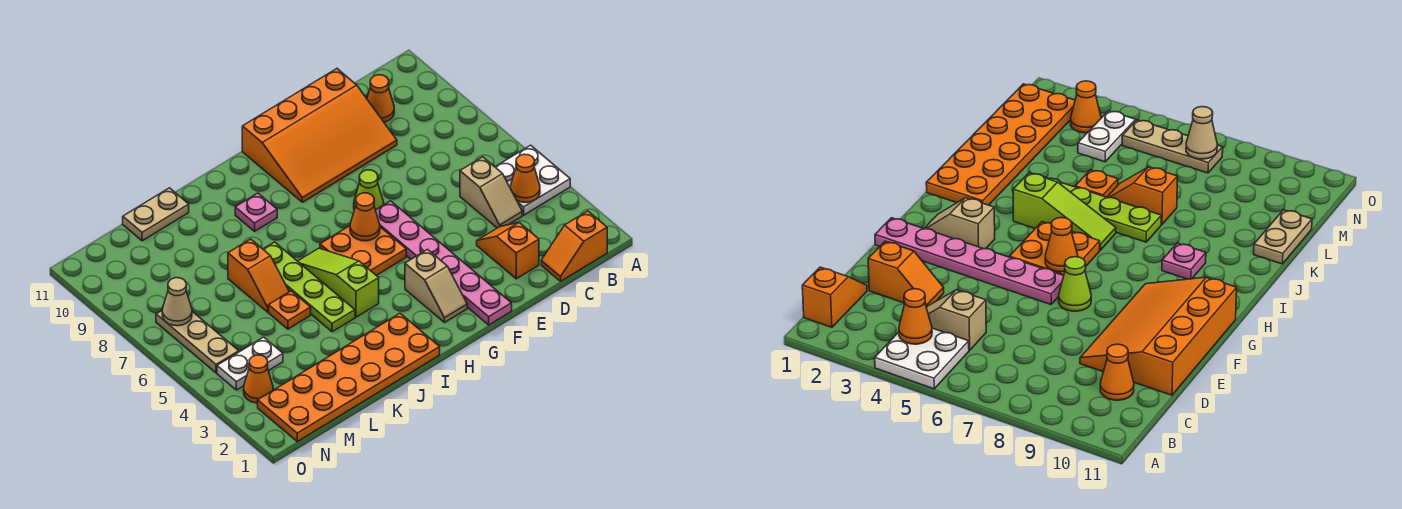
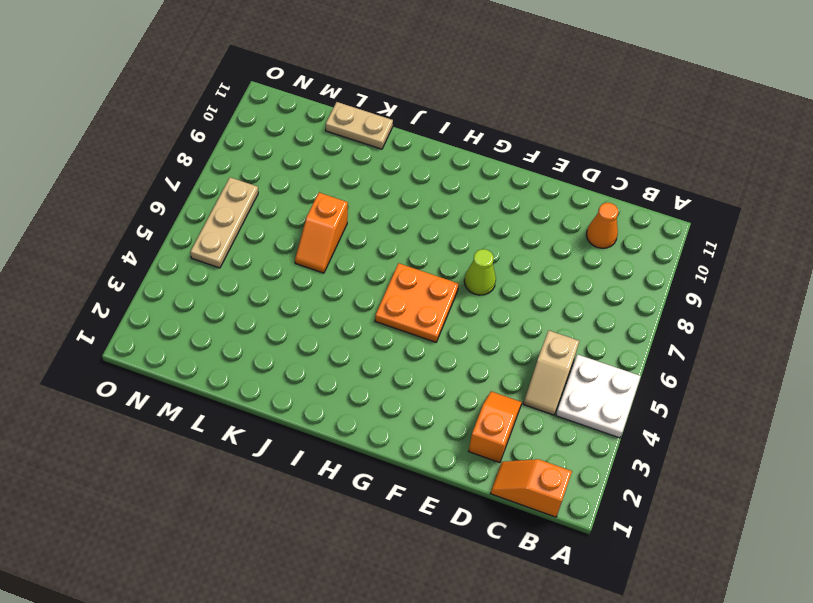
none -> orange 3x4 slope [242,69,397,202]
none -> pink 1x6 plate [376,201,512,325]
none -> tan 1x2 slope [405,249,467,322]

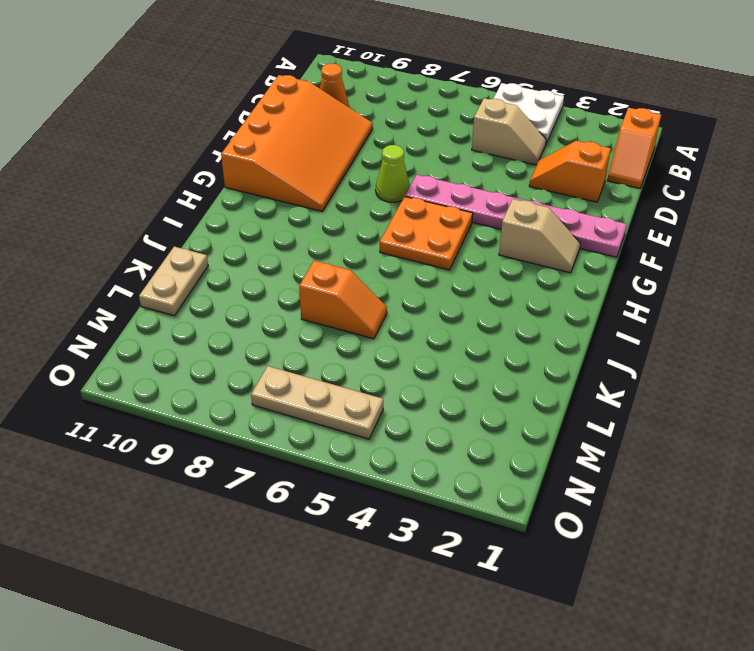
none -> orange 2x6 plate [258,313,440,441]
none -> lime 1x3 slope [298,248,379,317]
none -> pink 1x1 plate [235,193,277,231]

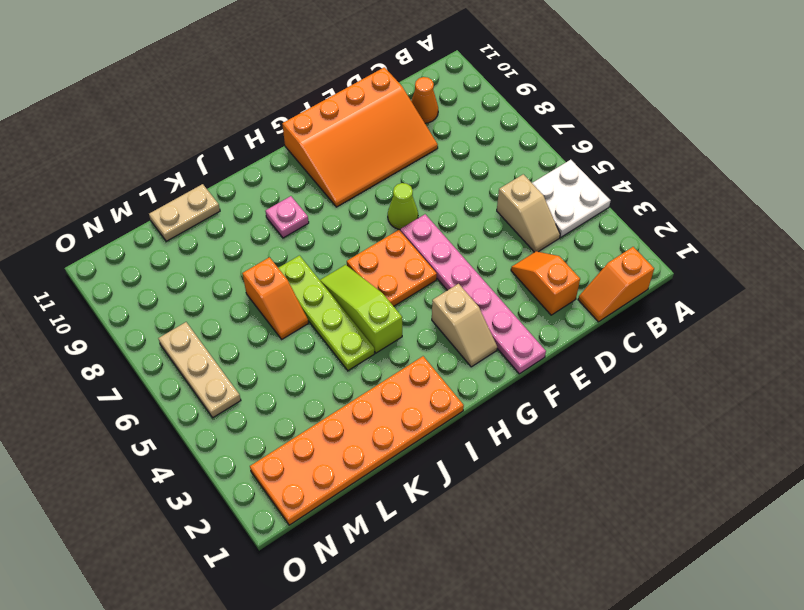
none -> orange 1x1 plate [269,291,311,329]
none -> white 1x2 plate [217,337,283,390]
none -> orange 1x1 cone [244,355,273,403]

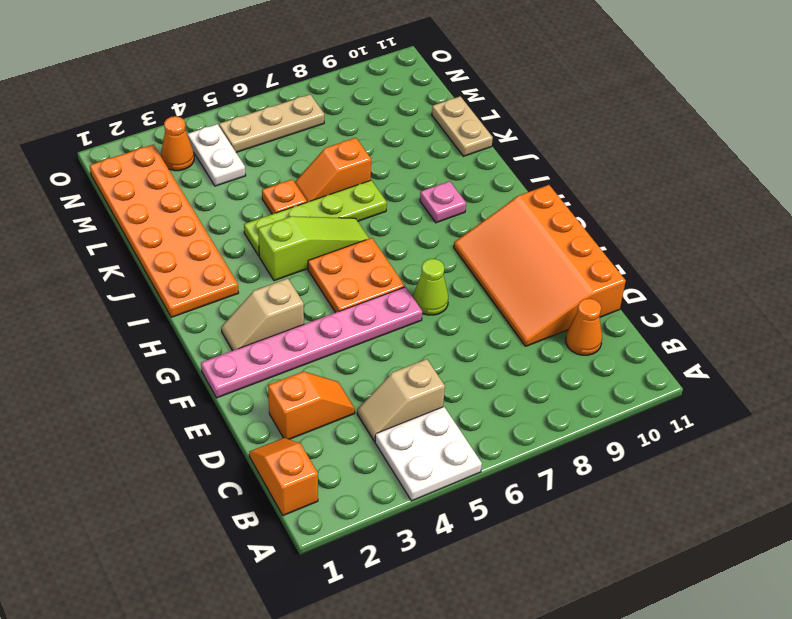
none -> orange 1x1 cone [510,154,540,202]
none -> orange 1x1 cone [350,193,380,241]
none -> tan 1x1 cone [162,278,192,326]

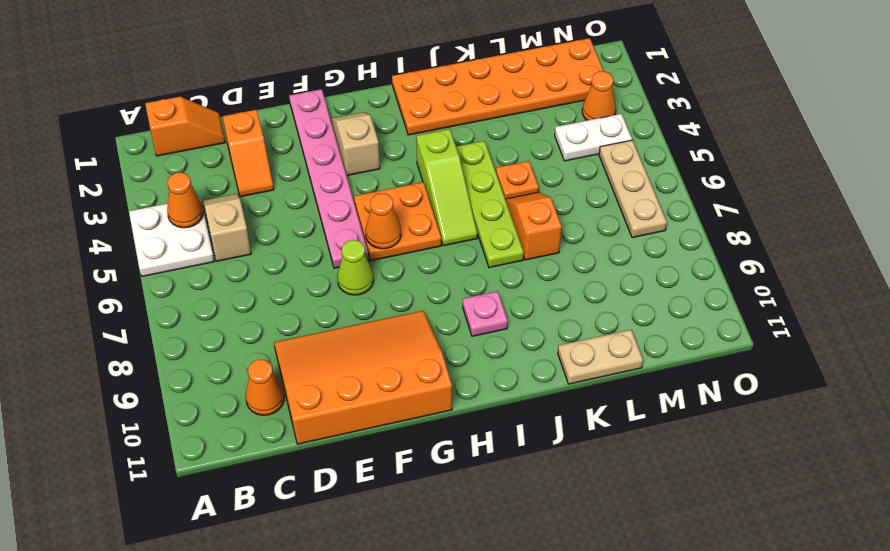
none -> tan 1x1 cone [162,278,192,326]

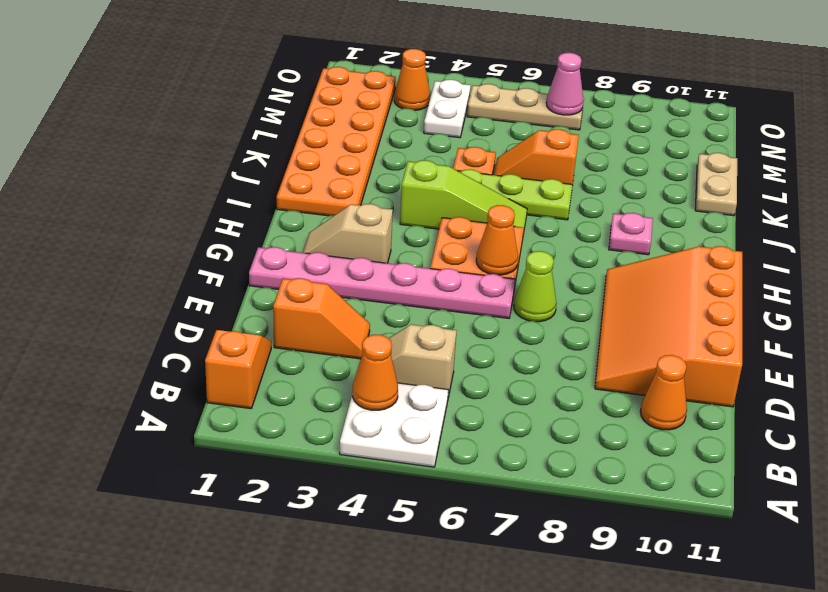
pink 1x1 cone [546,53,584,115] -> tan 1x1 cone [162,278,192,326]

